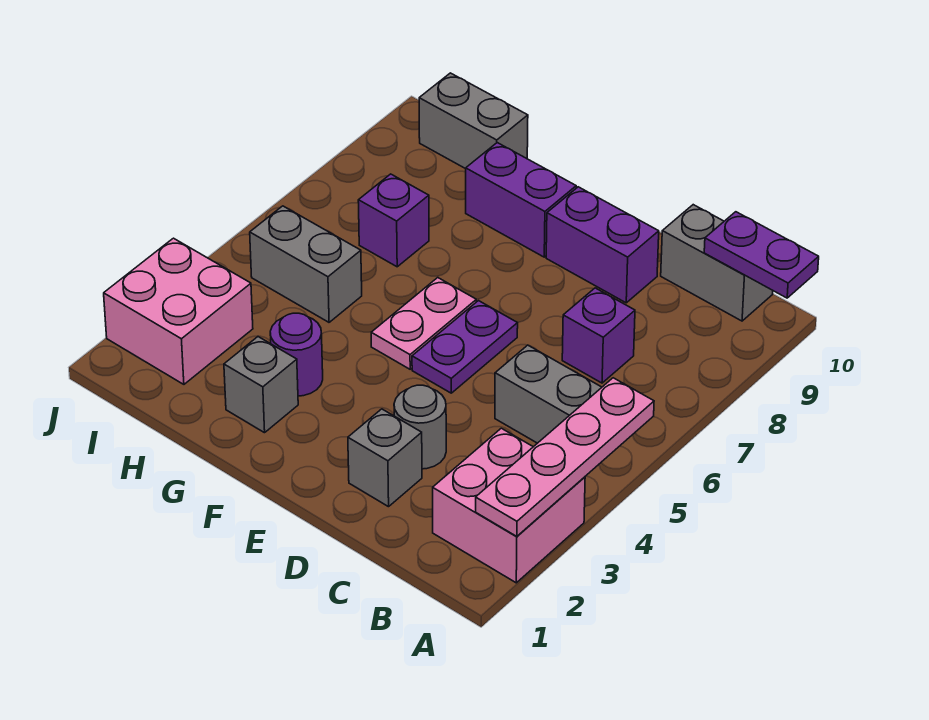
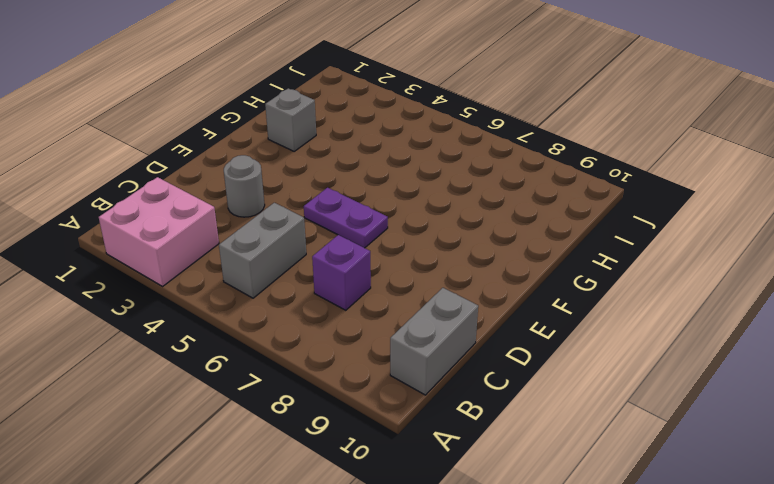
none -> grey 1x1 brick [348,409,422,507]
none -> purple 1x2 brick [546,187,659,303]
none -> pink 1x2 plate [371,278,476,369]

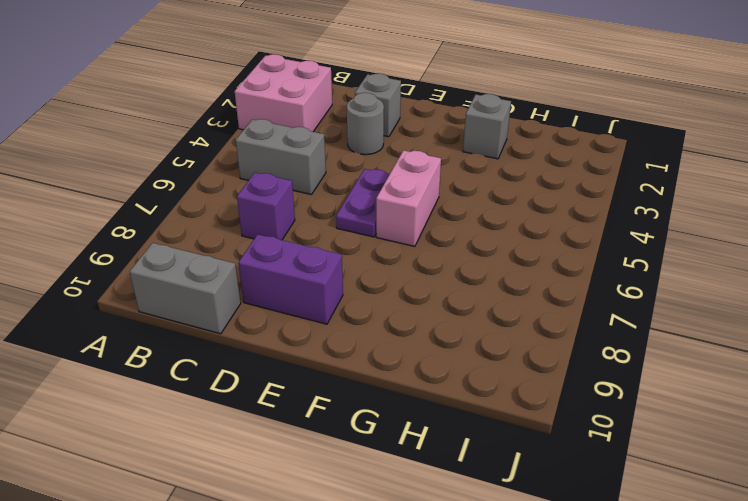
pink 1x2 brick [376,150,441,246] -> pink 1x2 plate [371,278,476,369]
none -> purple 1x2 brick [466,143,576,257]
none -> purple 1x1 round brick [270,313,323,396]
none -> grey 1x2 brick [250,206,362,322]

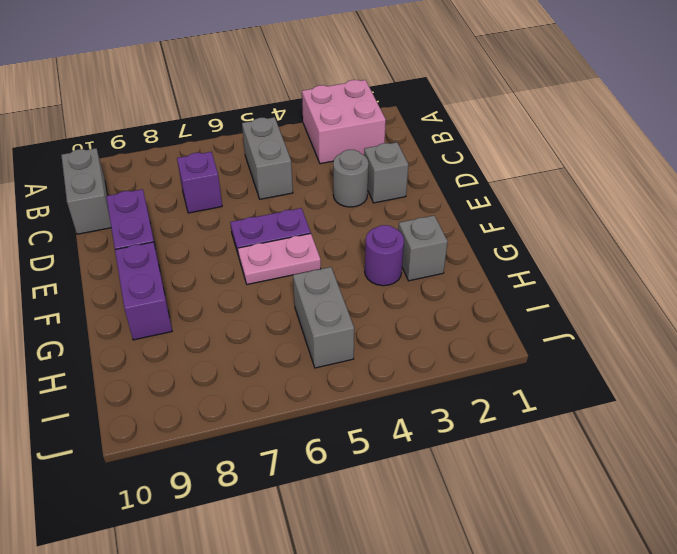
none -> purple 1x1 brick [358,174,429,267]
none -> grey 1x2 brick [419,73,528,169]
none -> pink 2x2 brick [104,238,253,384]

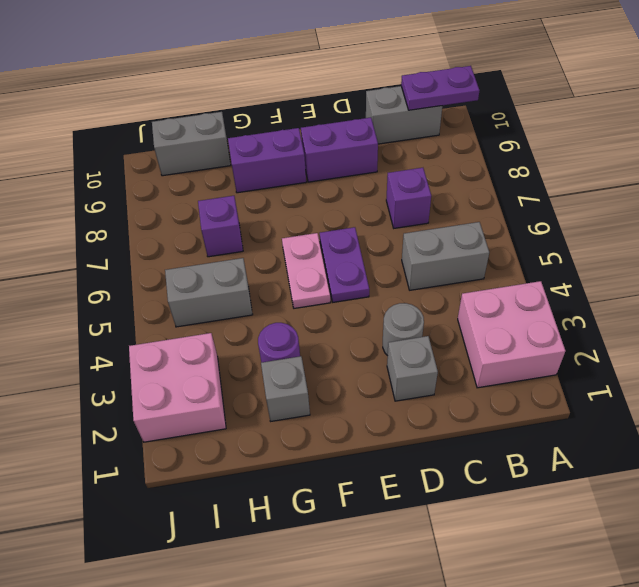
none -> pink 1x4 plate [476,378,654,536]

